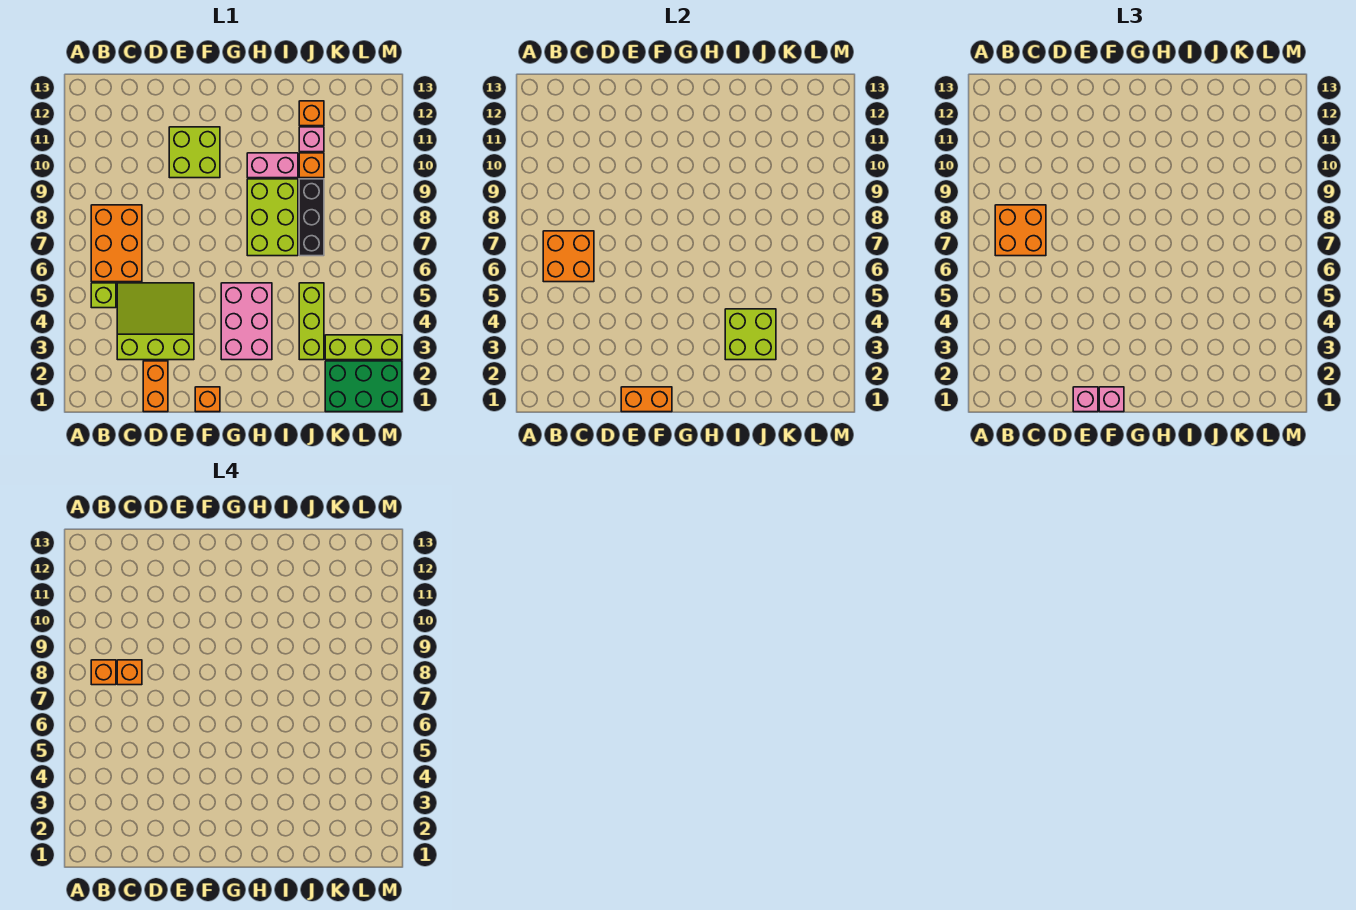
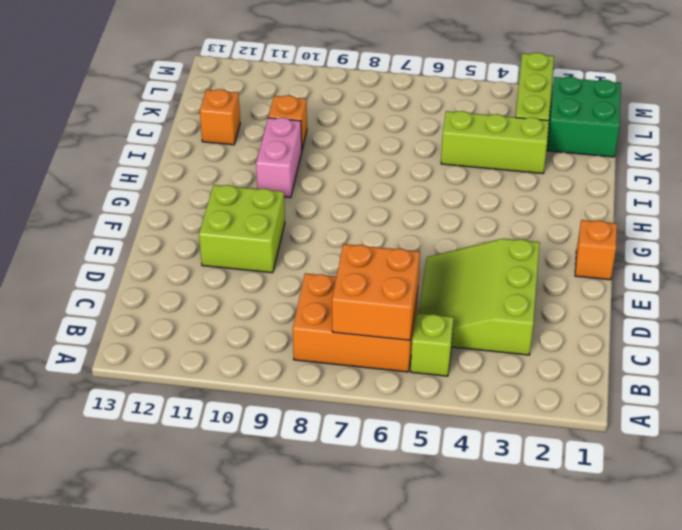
green 2x2 brick [547,76,621,157] -> green 2x3 brick [325,361,402,412]
none -> orange 1x2 brick [143,361,168,412]
none -> pink 2x3 brick [221,283,272,360]
none -> lime 2x3 brick [247,179,298,256]

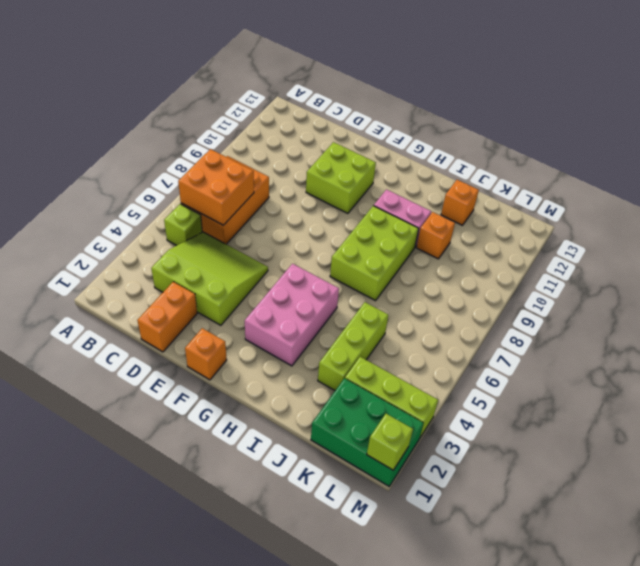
lime 1x1 brick [367,414,413,470] -> none
none -> black 1x3 brick [299,179,324,256]
none -> pink 1x1 brick [299,127,324,152]
none -> orange 1x2 brick [621,387,672,412]

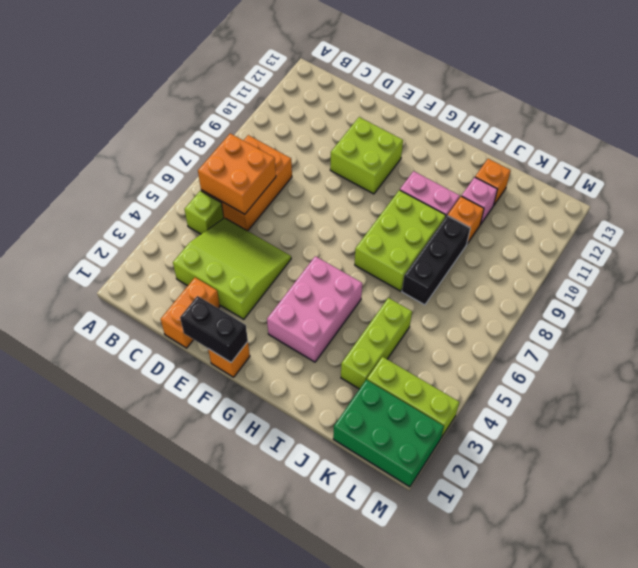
black 1x2 brick [180,296,248,362] -> orange 1x2 brick [621,387,672,412]
none -> lime 2x2 brick [725,309,776,360]
none -> orange 2x2 brick [995,205,1046,256]
none -> pink 1x1 brick [1073,387,1098,412]

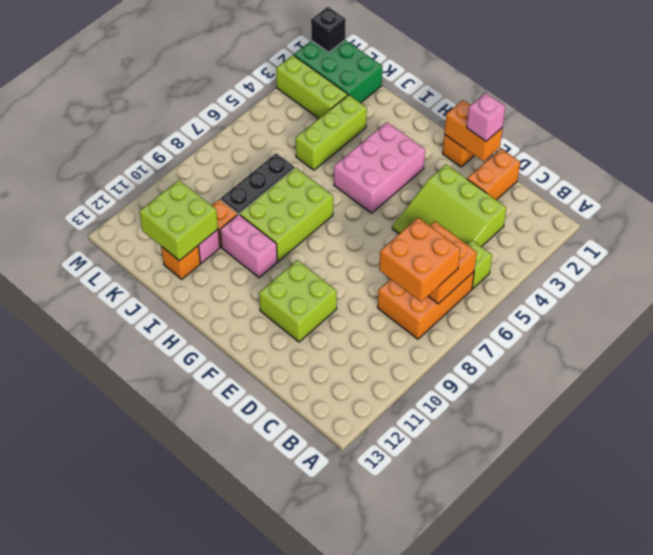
lime 2x2 brick [139,180,218,261] -> lime 2x2 brick moved to [725,309,776,360]
black 1x1 brick [311,7,346,52] -> none
none -> pink 1x1 brick [1099,387,1124,412]
none -> orange 1x1 brick [91,660,116,685]
none -> orange 1x1 brick [117,660,142,685]

